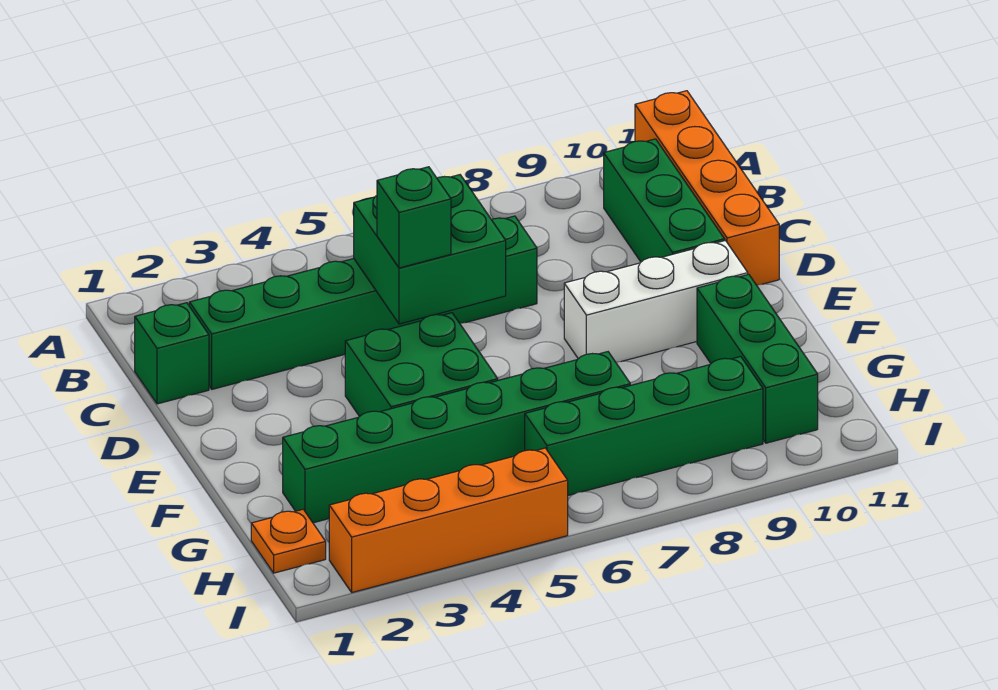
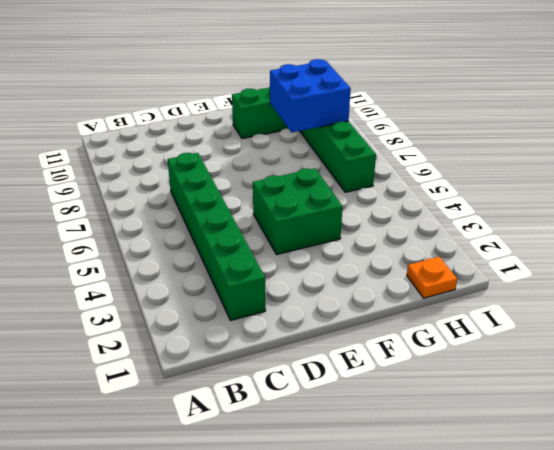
blue 2x2 brick [270,59,351,132] -> none
none -> orange 1x4 brick [635,91,779,285]
none -> green 1x3 brick [604,139,725,262]
none -> green 1x1 brick [135,303,209,404]

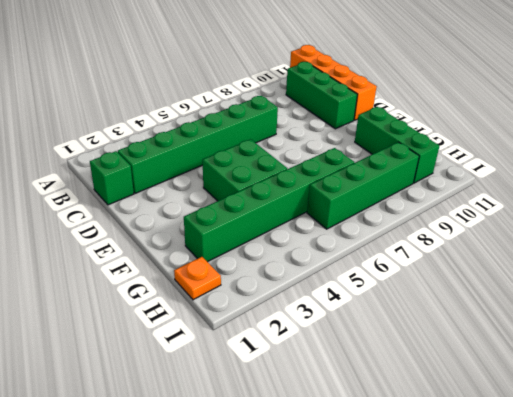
none -> white 1x3 brick [564,241,748,363]
none -> orange 1x4 brick [329,448,568,592]
none -> green 2x2 brick [354,175,506,324]

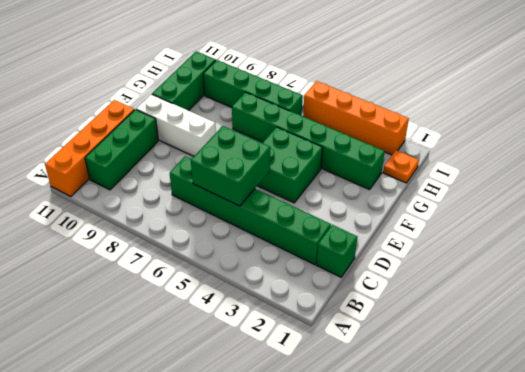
none -> green 1x1 brick [377,167,451,268]

